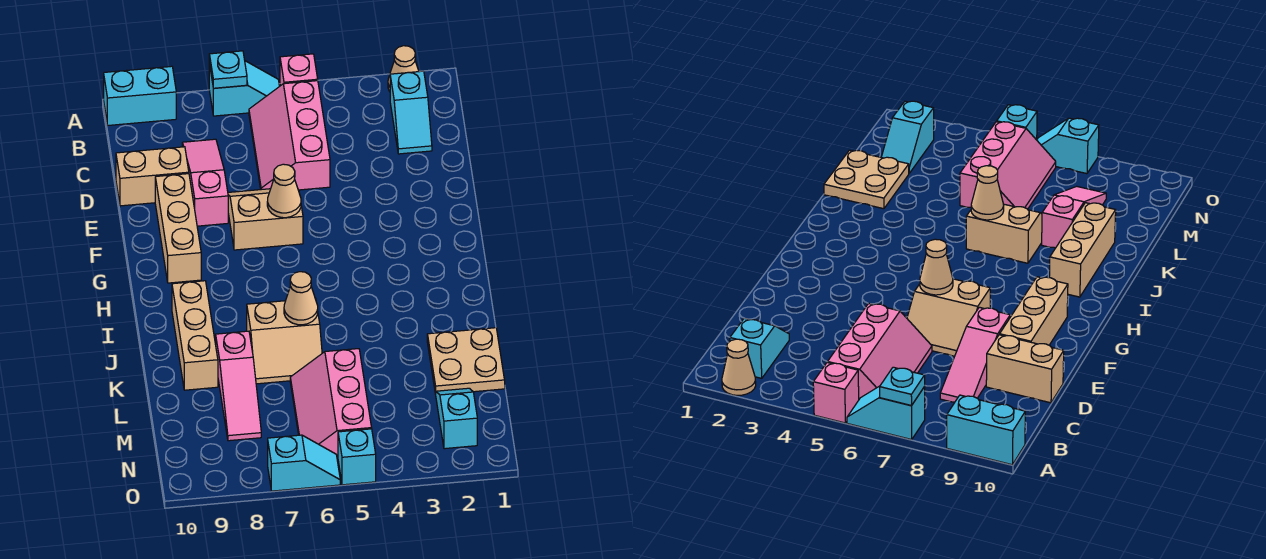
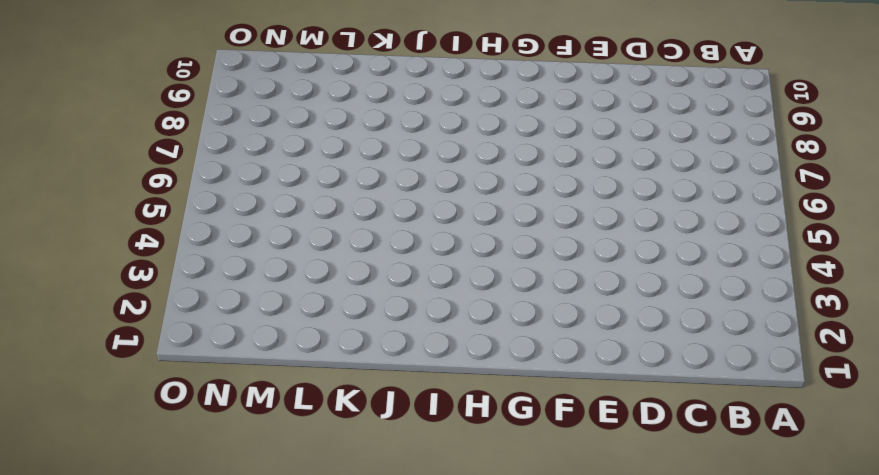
none -> tan 1x1 cone [388,46,419,92]
none -> pink 1x1 brick [280,54,318,86]
none -> cyan 1x2 slope [209,61,279,116]

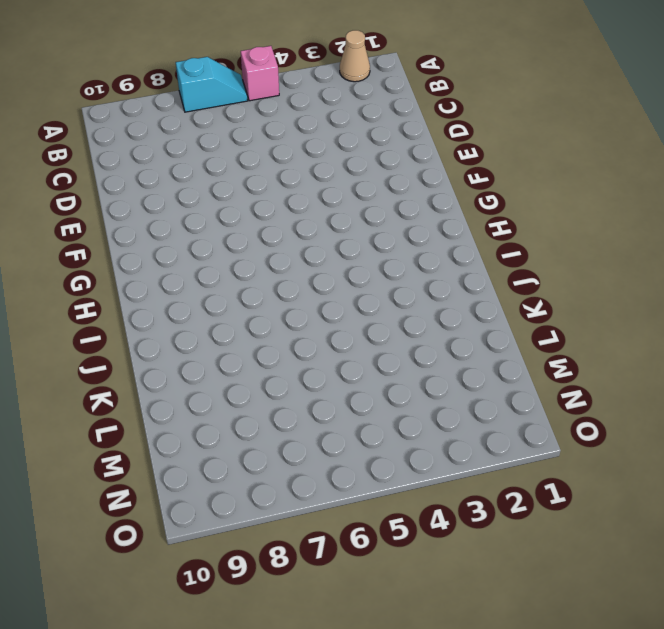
none -> cyan 1x2 brick [104,66,176,125]
none -> cyan 1x2 slope [390,71,432,154]
none -> pink 2x3 slope [249,81,330,190]

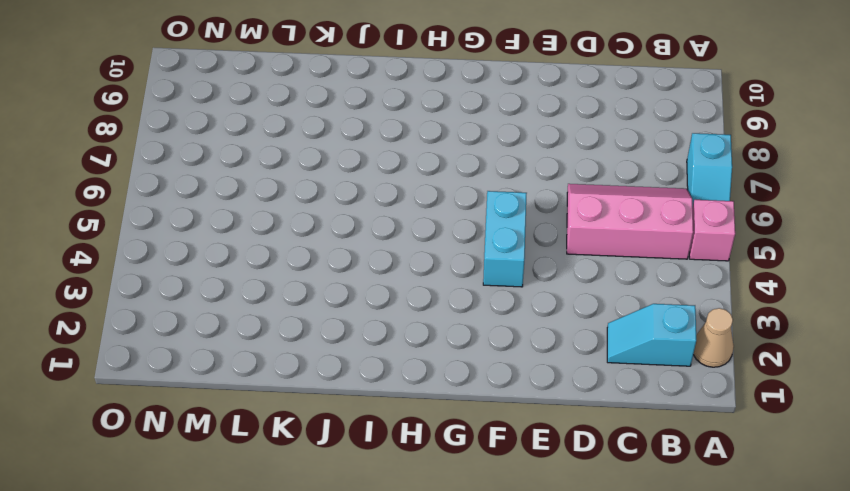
cyan 1x2 brick [483,191,527,287] -> cyan 1x2 brick moved to [104,66,176,125]
none -> pink 1x3 slope [182,139,228,226]
none -> tan 1x2 brick [116,147,189,206]
none -> tan 2x2 slope [228,189,303,250]

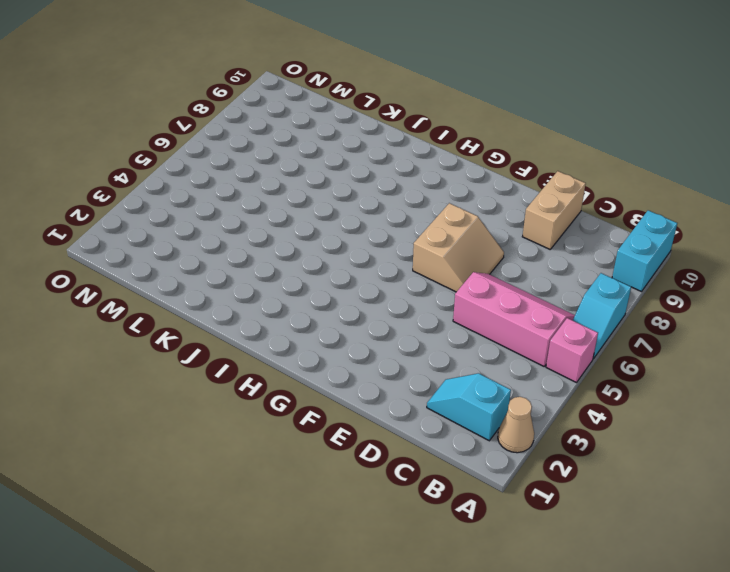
none -> pink 1x3 slope [182,139,228,226]
none -> tan 1x3 brick [155,174,201,283]
none -> tan 1x3 brick [172,281,218,390]

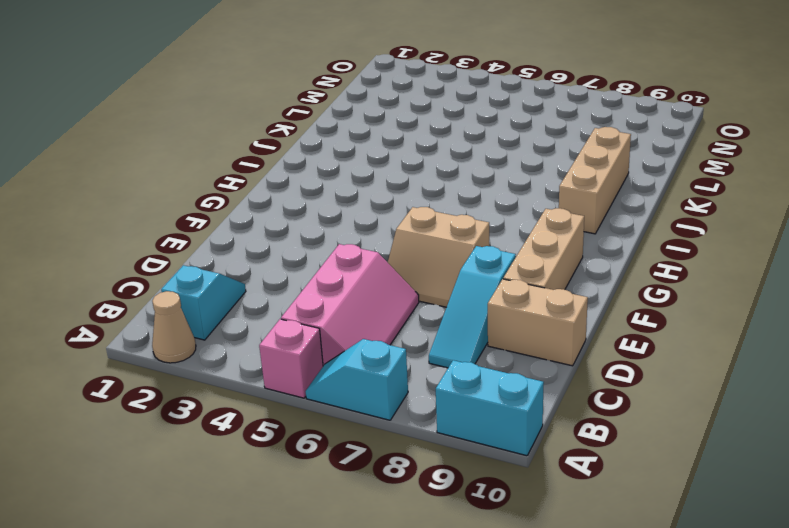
cyan 1x3 slope [429,246,516,368] -> pink 1x3 slope [182,139,228,226]
none -> tan 2x2 slope [247,298,322,384]
none -> tan 2x2 plate [427,328,505,394]
none -> pink 1x3 slope [216,331,261,441]

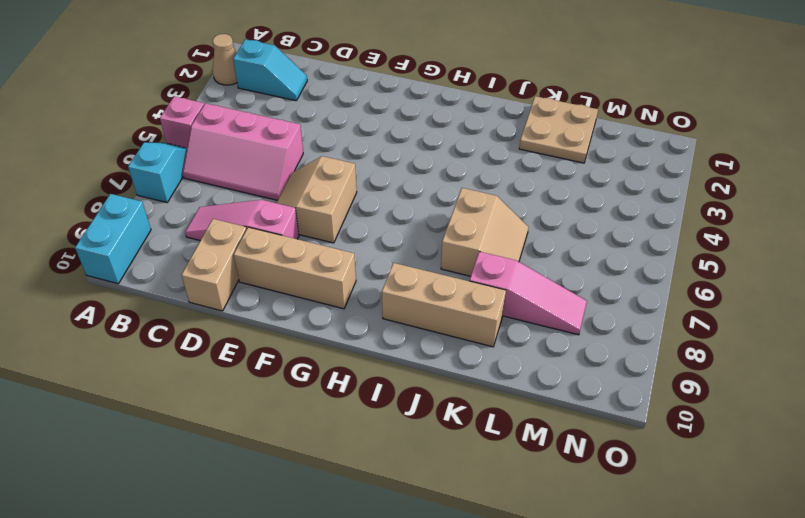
none -> pink 2x3 slope [290,349,372,458]
none -> cyan 1x2 slope [436,388,477,449]
none -> cyan 1x1 brick [338,429,376,485]

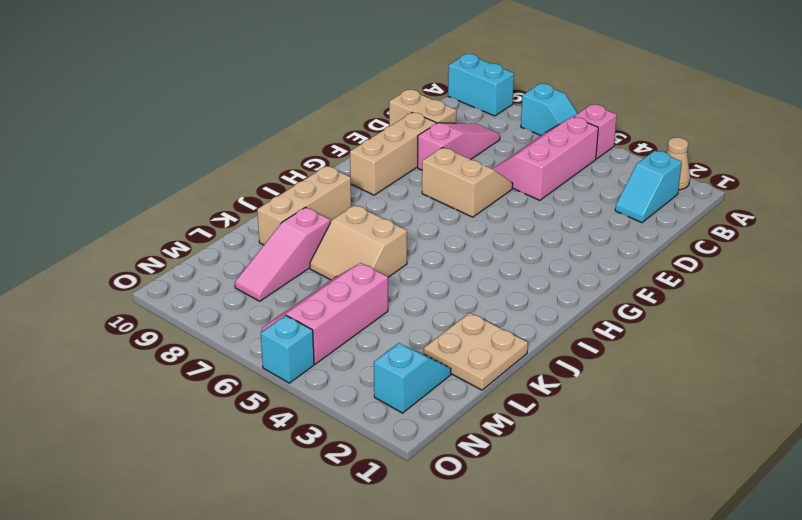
none -> cyan 1x2 slope [268,435,340,491]
none -> cyan 1x1 plate [209,51,247,88]
none -> tan 1x1 cone [267,164,301,218]

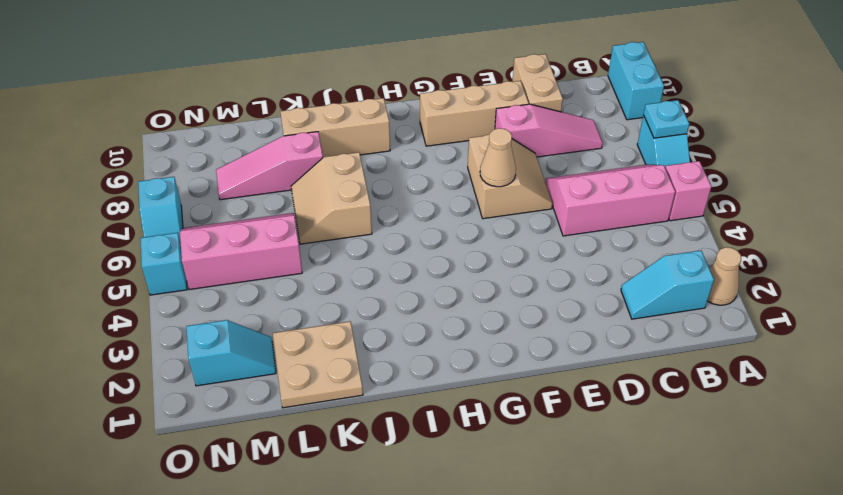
none -> tan 1x1 cone [284,272,318,325]

